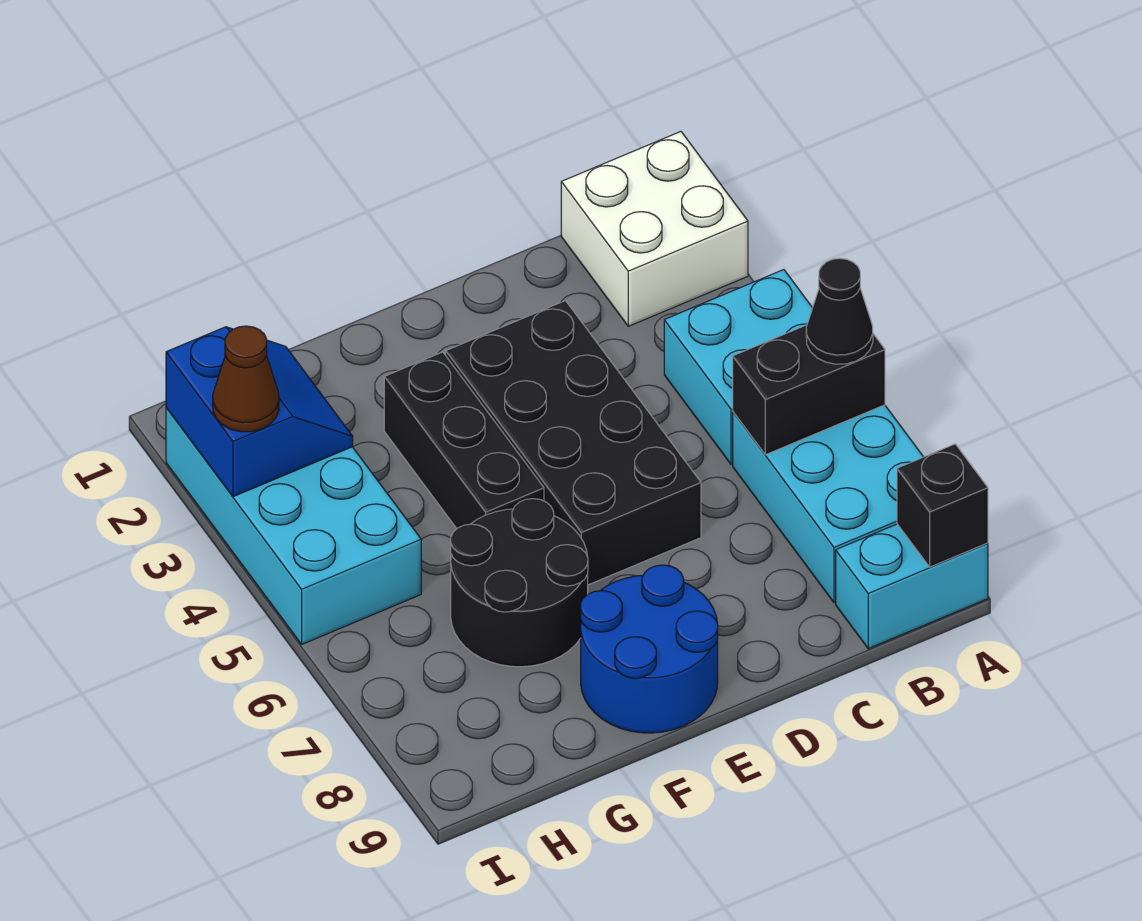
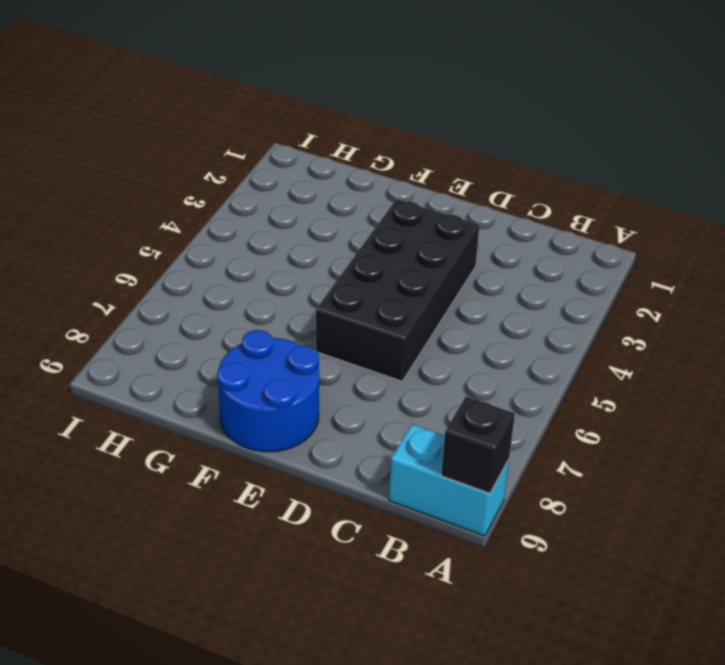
none -> white 2x2 brick [561,132,748,326]
none -> cyan 2x2 brick [664,270,812,464]
none -> cyan 2x3 brick [733,405,923,603]

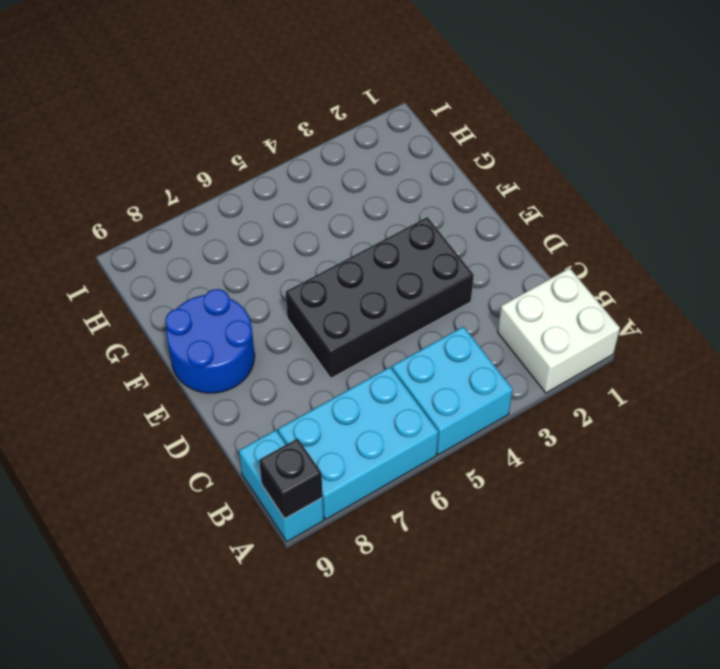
none -> black 1x3 brick [384,352,544,528]
none -> black 2x2 round brick [451,499,588,667]
none -> cyan 2x4 brick [166,408,421,644]

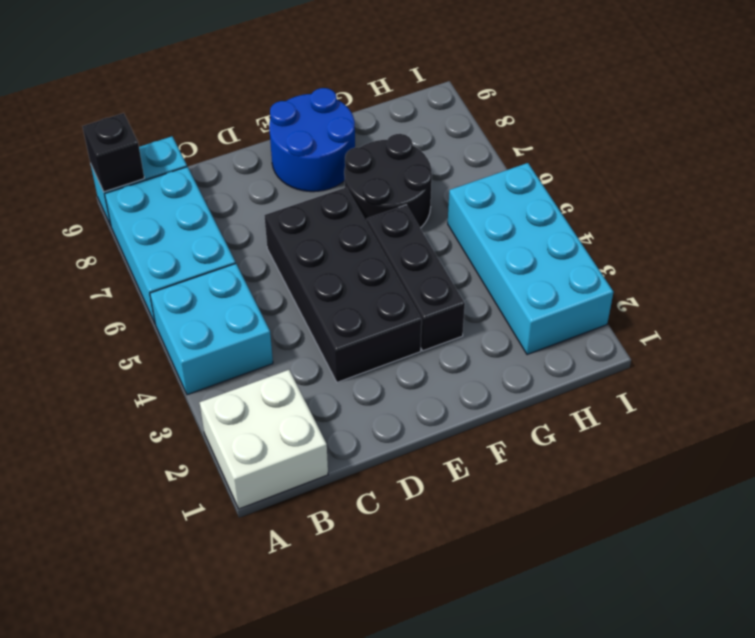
none -> black 1x2 brick [733,325,885,455]
none -> blue 2x2 slope [166,327,353,497]
none -> black 1x1 cone [806,258,873,364]

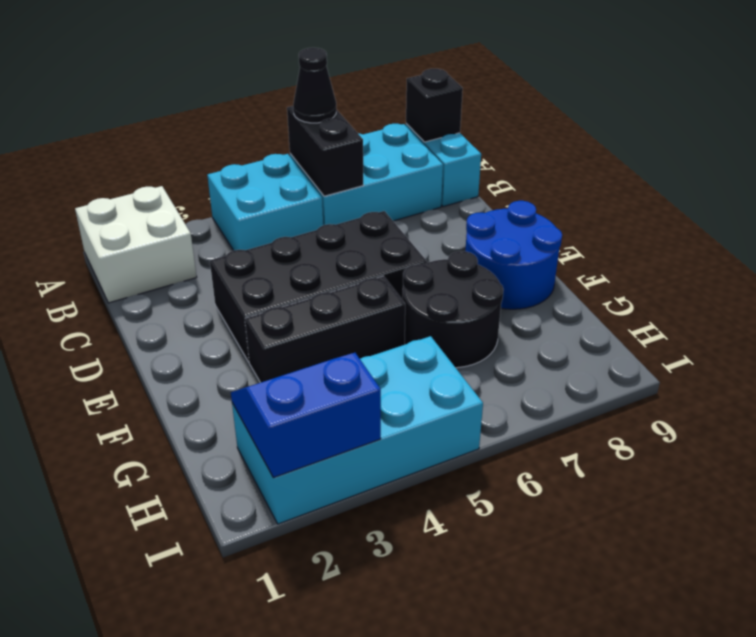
none -> brown 1x1 cone [213,326,279,432]

